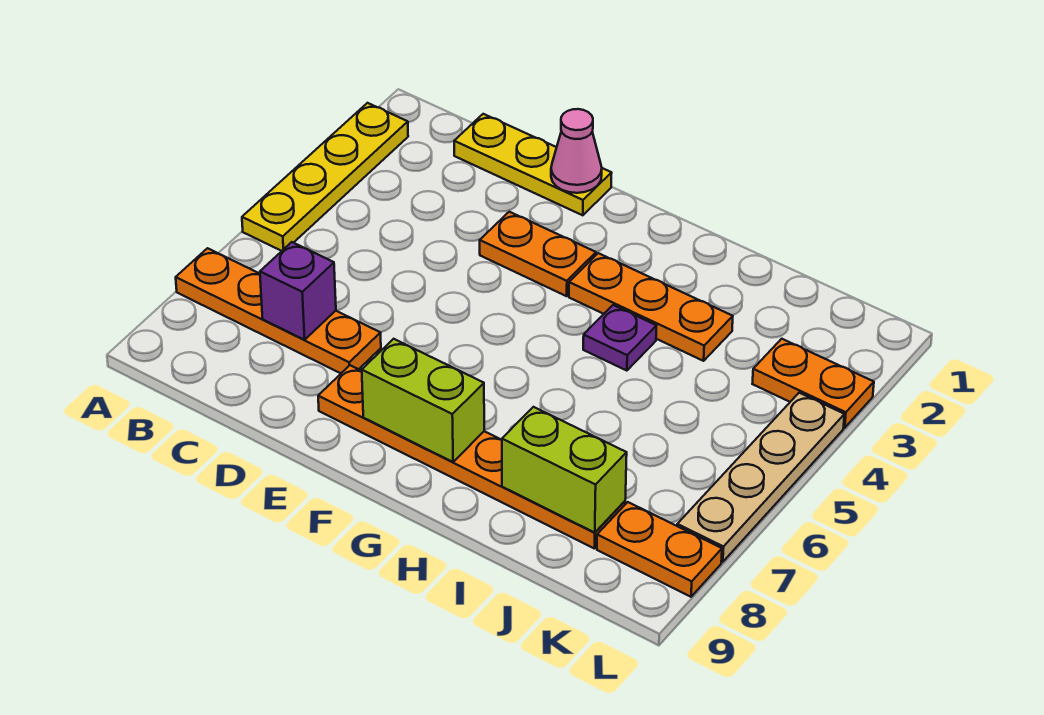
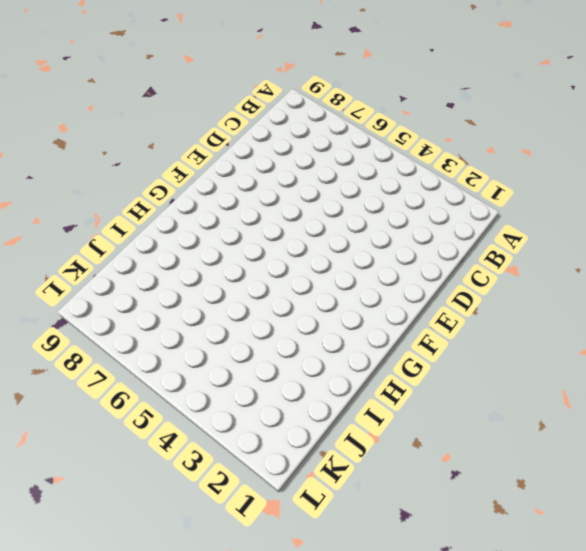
none -> yellow 1x4 plate [242,103,408,251]
none -> orange 1x4 plate [176,248,381,373]
none -> yellow 1x3 plate [454,114,612,215]

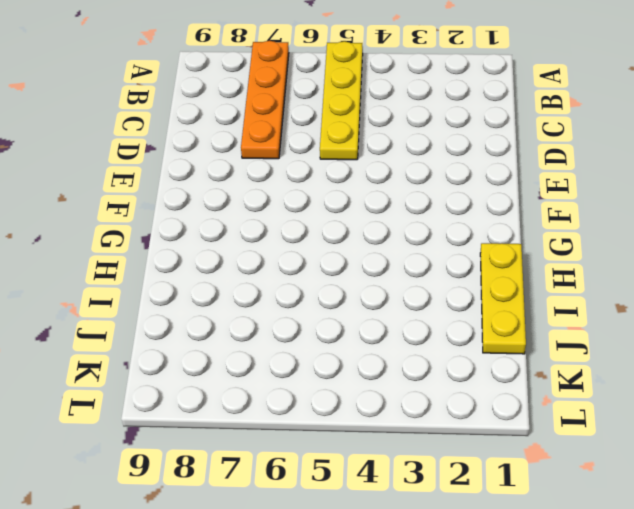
yellow 1x4 plate [320,41,363,160] -> yellow 1x4 plate turned to [242,103,408,251]
yellow 1x3 plate [480,243,526,354] -> yellow 1x3 plate moved to [454,114,612,215]
none -> orange 1x2 plate [480,212,596,296]
none -> orange 1x6 plate [318,365,625,549]
none -> orange 1x3 plate [569,253,733,361]

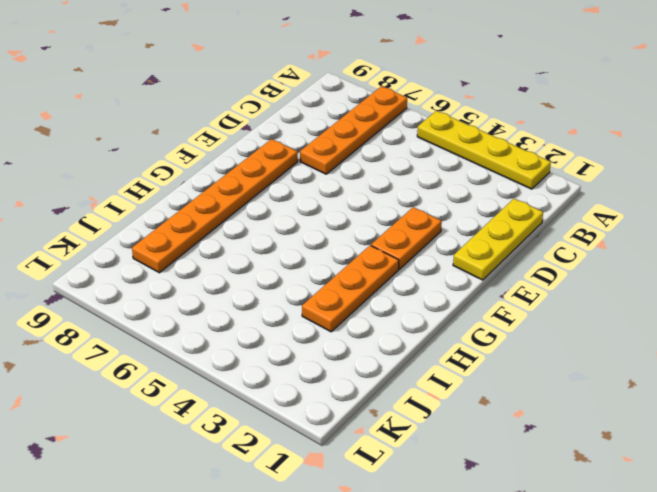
none -> purple 1x1 plate [583,305,656,371]
none -> orange 1x2 plate [752,339,874,428]
none -> orange 1x2 plate [597,502,722,597]

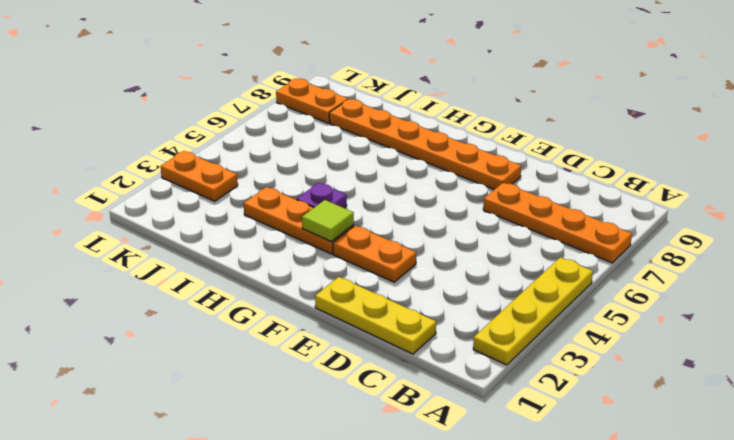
lime 1x1 tile [302,200,354,242] -> none
none -> tan 1x4 plate [677,393,844,562]
none -> purple 1x1 brick [260,242,336,340]
none -> pink 1x1 cone [551,109,602,193]

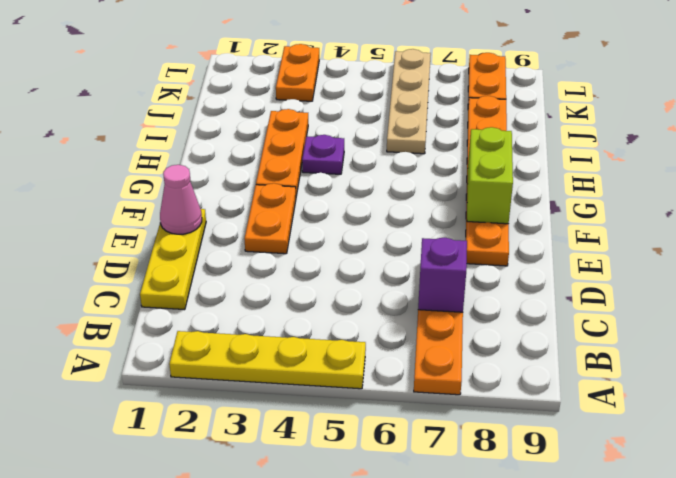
tan 1x4 plate [387,49,431,154] -> tan 1x4 plate turned to [677,393,844,562]
none -> lime 1x2 brick [502,407,627,532]

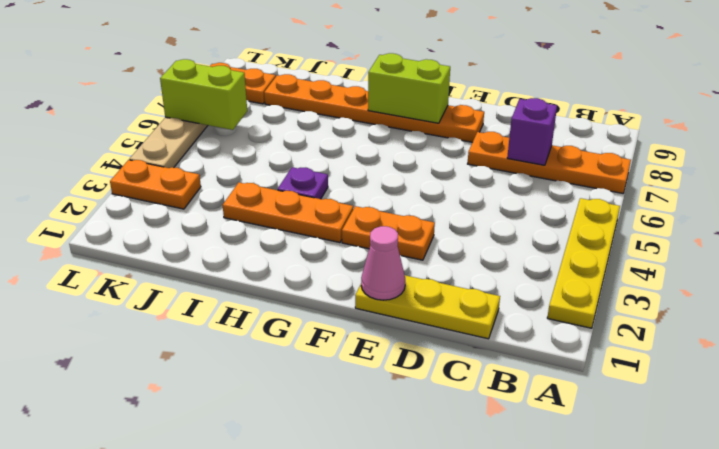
lime 1x2 brick [160,59,247,130] -> lime 1x2 brick moved to [502,407,627,532]

